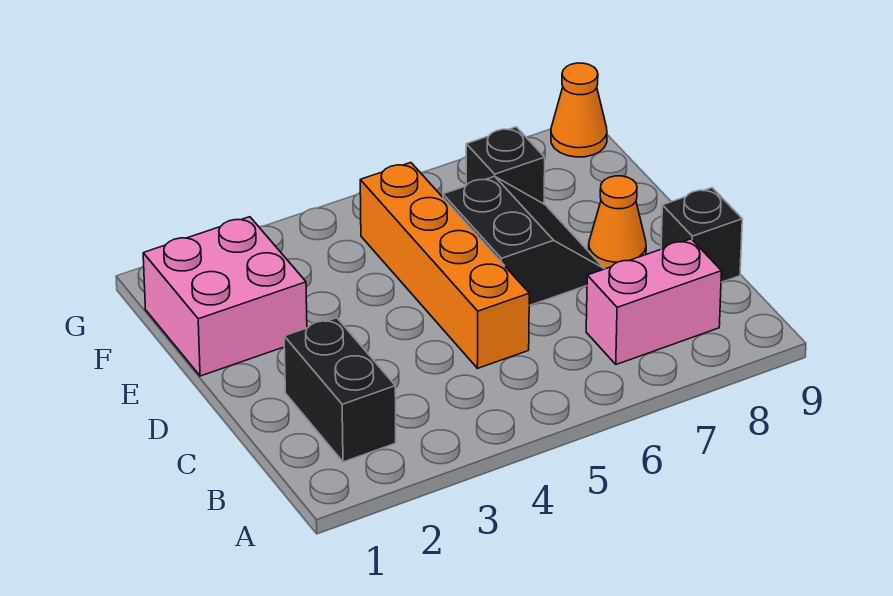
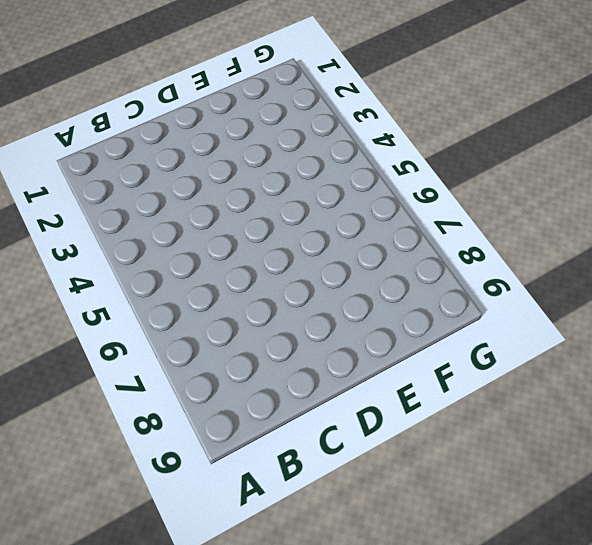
none -> black 1x2 brick [284,318,396,462]
none -> pink 1x2 brick [586,239,721,365]

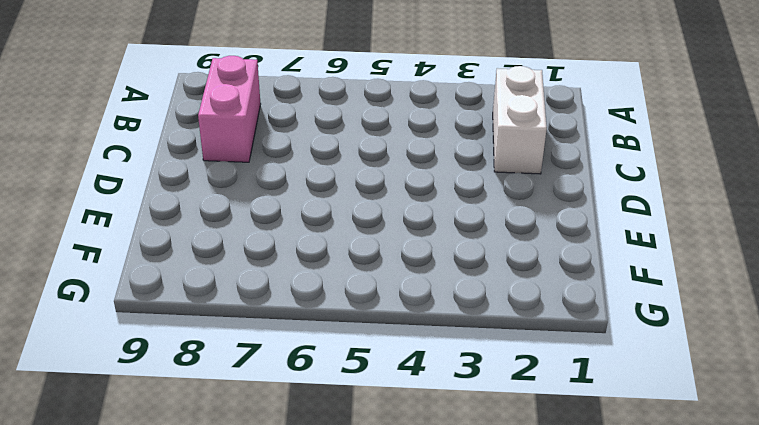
white 1x2 brick [493,66,547,174] -> black 1x2 brick [284,318,396,462]
pink 1x2 brick [198,56,261,162] -> pink 1x2 brick turned to [586,239,721,365]
none -> orange 1x4 brick [360,163,529,368]
none -> black 1x1 brick [661,188,742,282]

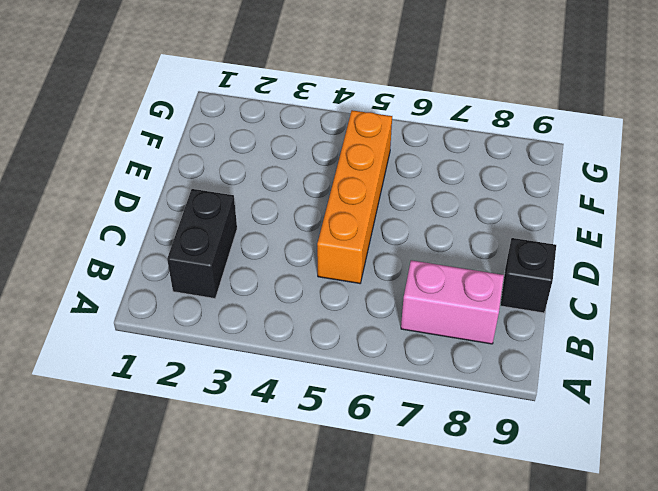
none -> black 2x2 slope [443,176,604,306]
none -> orange 1x1 cone [589,176,646,269]

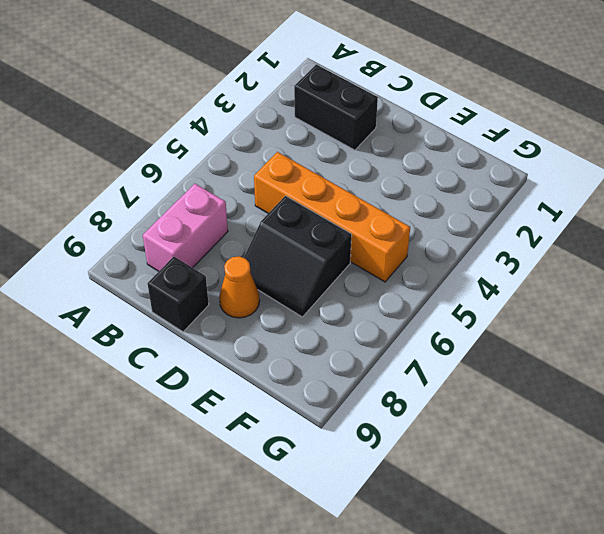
none -> pink 2x2 brick [143,217,307,376]
none -> black 1x1 brick [466,127,545,204]

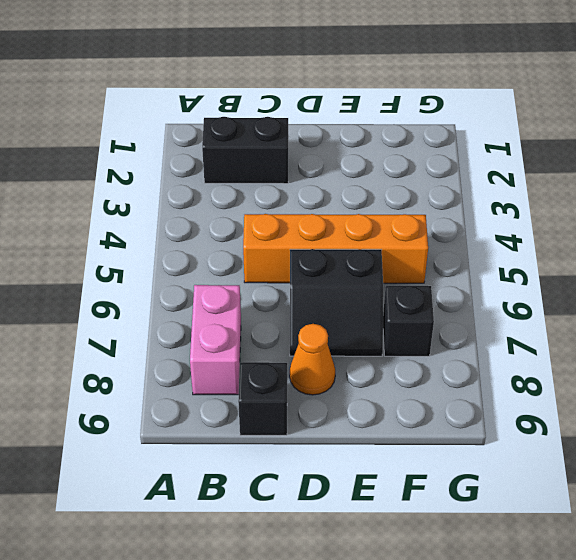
none -> pink 2x2 brick [143,217,307,376]
none -> orange 1x1 cone [551,63,607,157]

